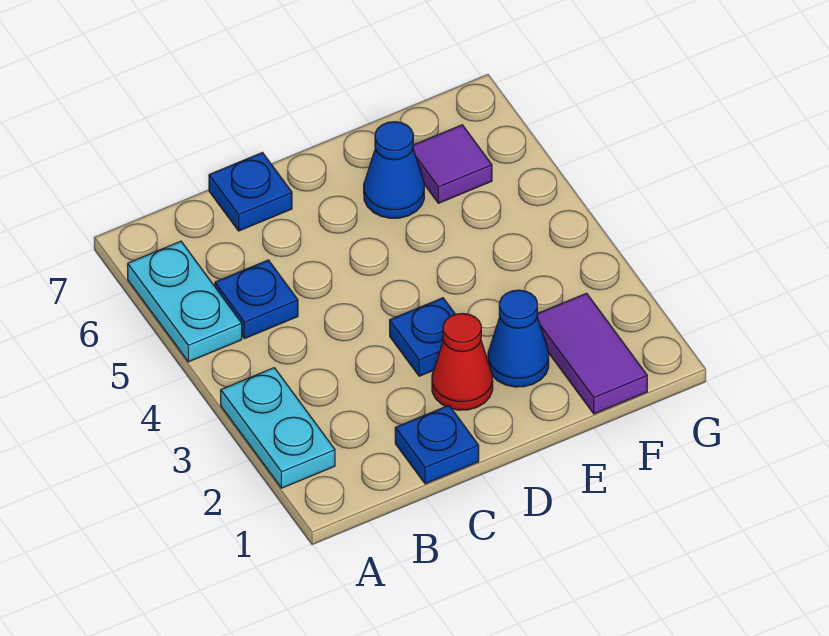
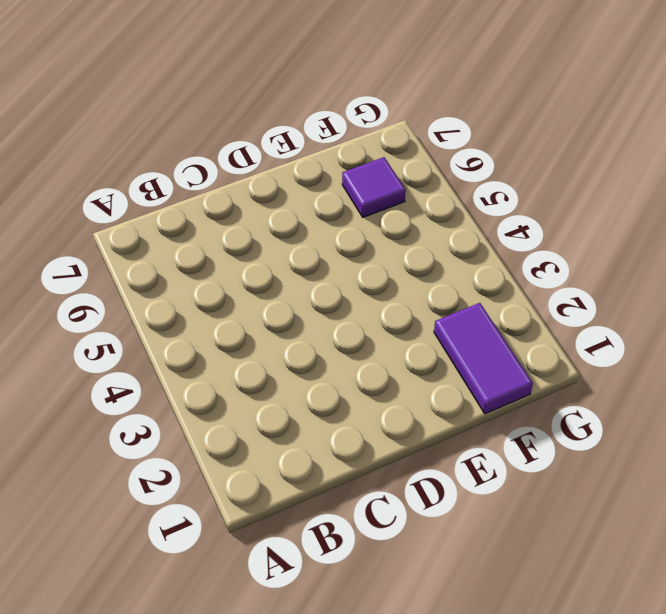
none -> cyan 1x2 plate [221,368,335,488]
none -> cyan 1x2 plate [128,241,242,362]

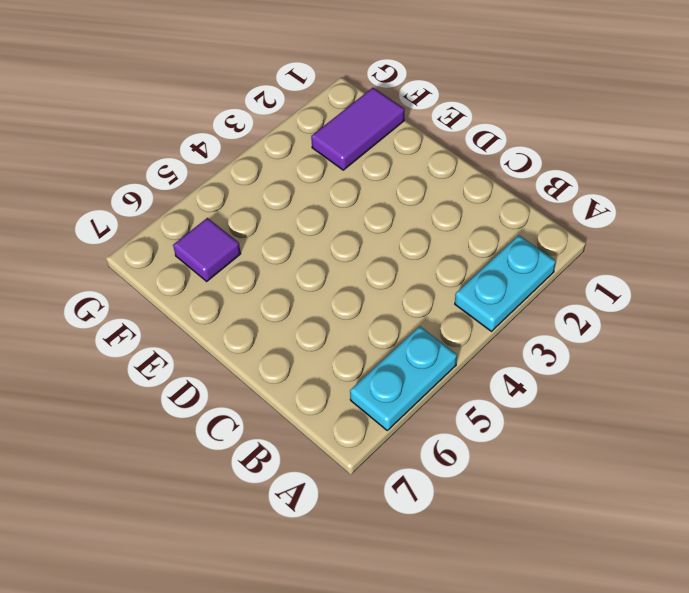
none -> blue 1x1 plate [215,260,298,339]
none -> blue 1x1 plate [395,405,479,484]

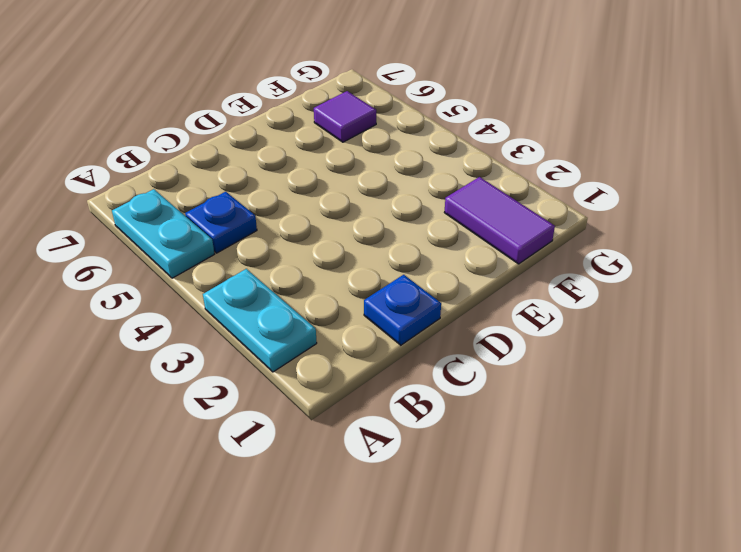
none -> blue 1x1 plate [209,153,292,231]
none -> red 1x1 cone [432,313,493,410]

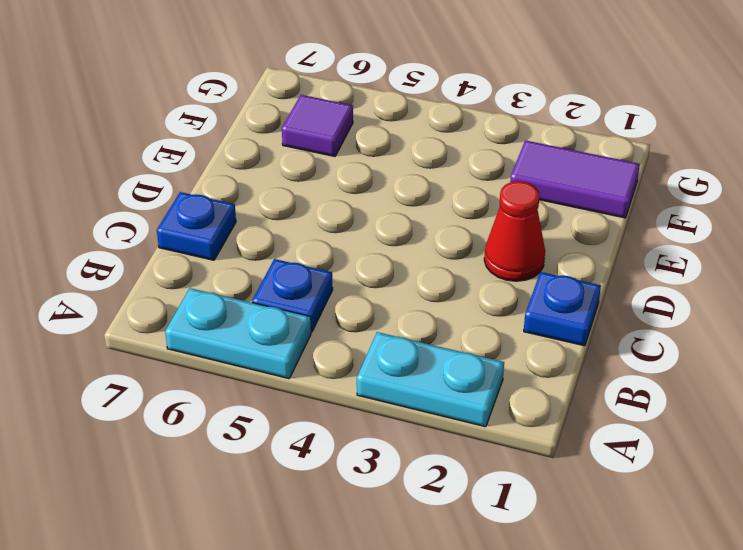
none -> blue 1x1 plate [390,298,455,376]
none -> blue 1x1 cone [488,290,549,387]

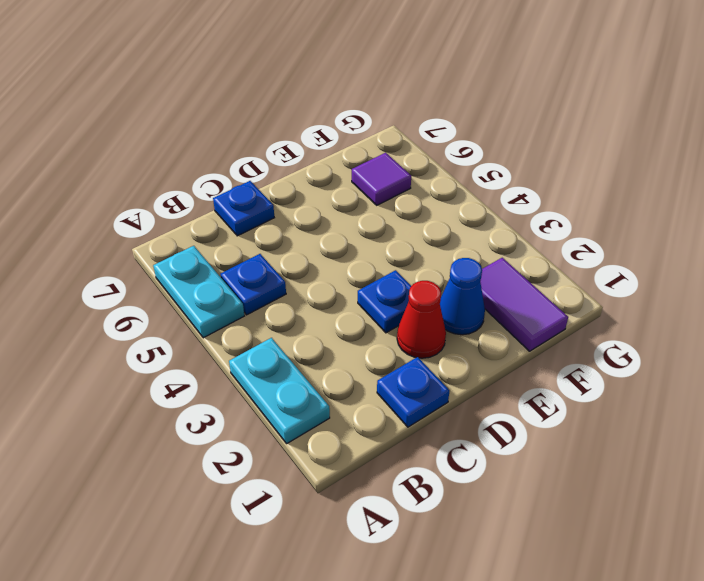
none -> blue 1x1 cone [364,122,424,218]

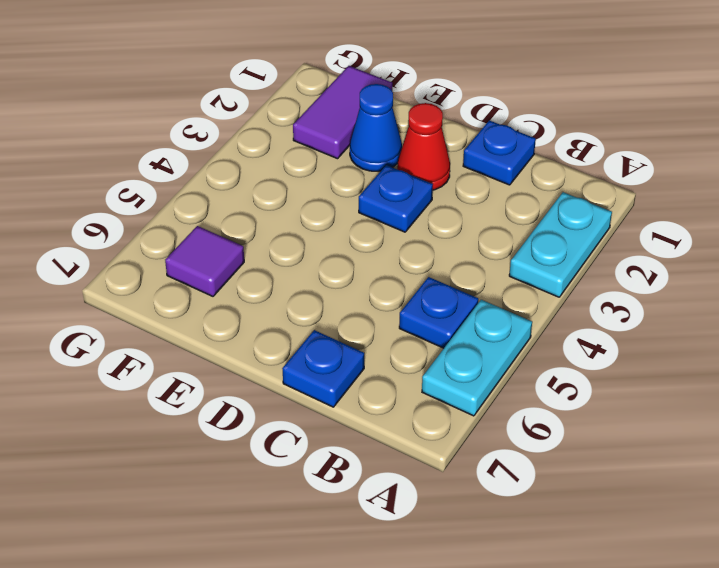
none -> blue 1x1 cone [364,122,424,218]

